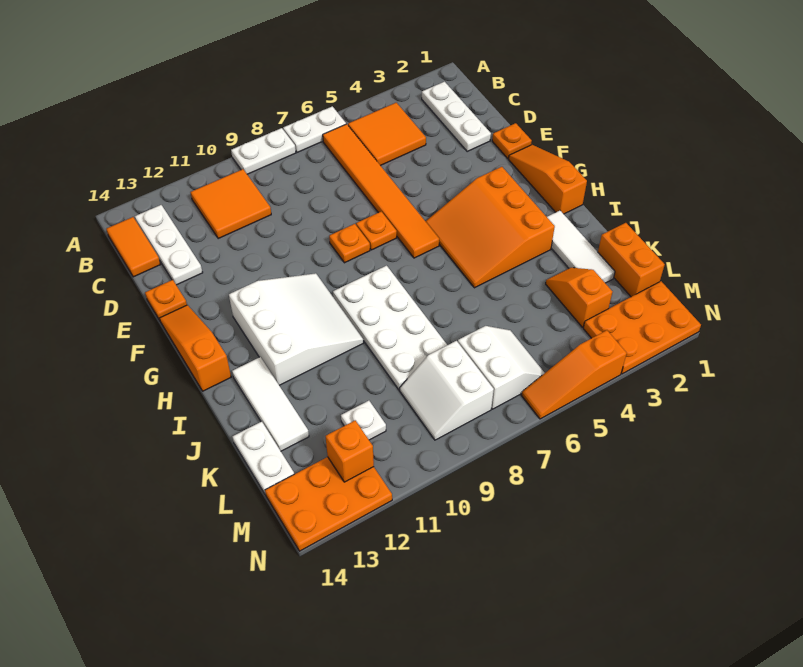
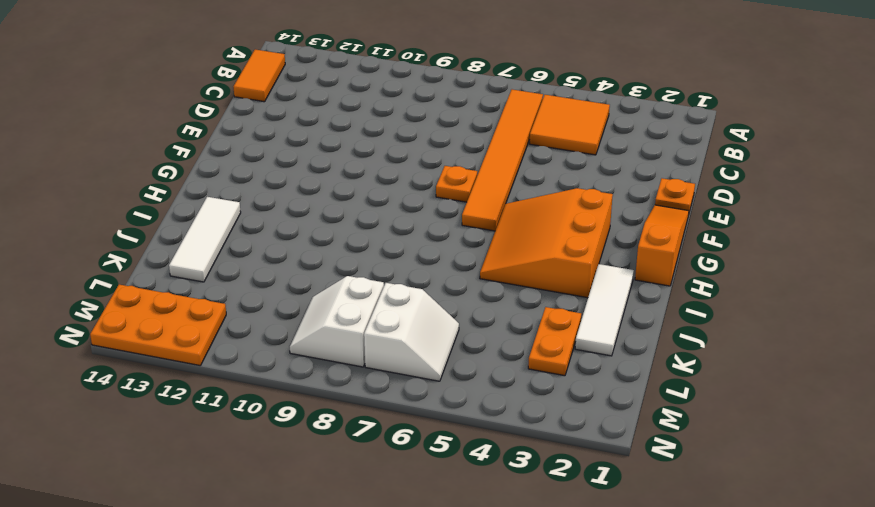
orange 1x2 plate [528,307,581,376] -> orange 1x2 slope [546,268,612,327]
none -> white 1x2 plate [283,106,346,152]
none -> white 1x2 plate [231,128,296,174]
none -> white 1x3 plate [422,82,491,151]

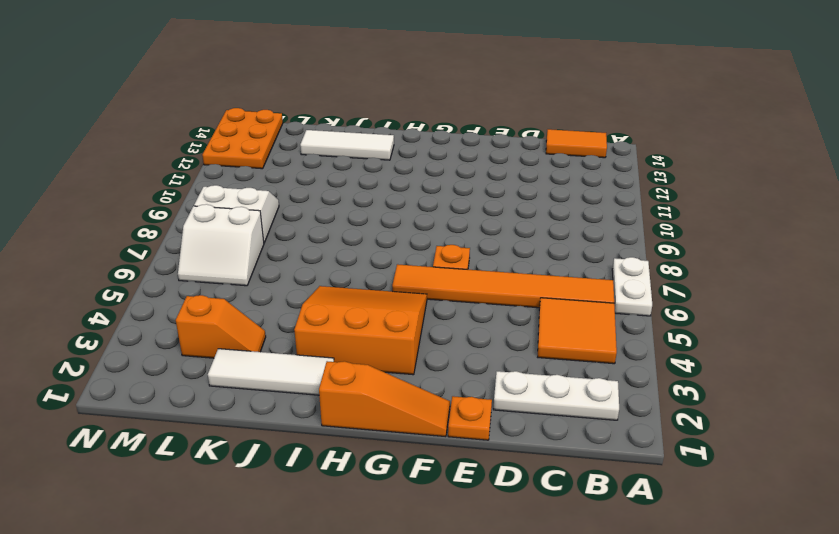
none -> white 1x2 plate [231,128,296,174]
none -> orange 2x2 tile [191,169,271,238]
none -> white 1x3 plate [135,205,203,285]

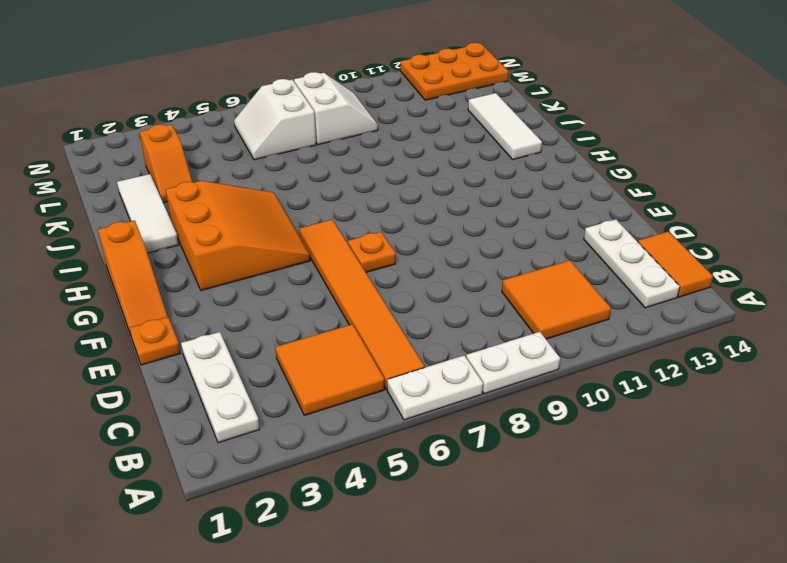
none -> orange 1x1 plate [145,280,187,320]
none -> orange 1x1 plate [329,224,370,263]
none -> orange 1x3 slope [160,305,231,391]

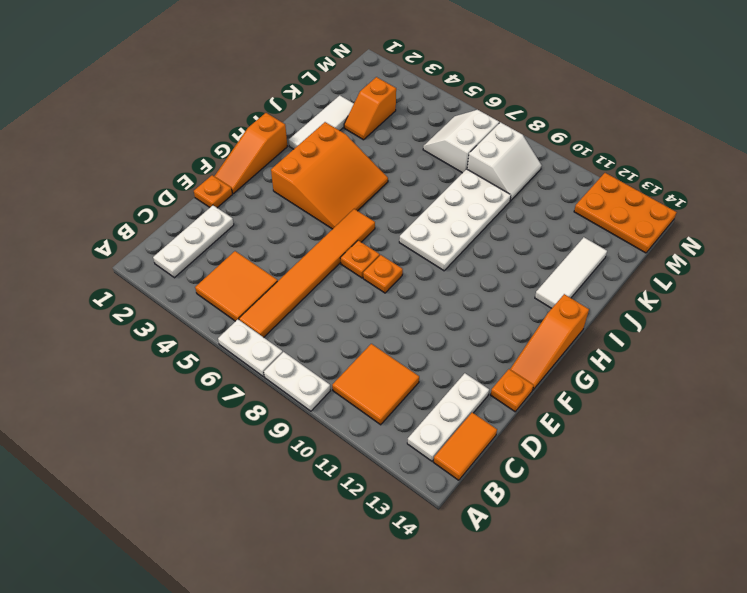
none -> white 3x3 slope [229,273,364,385]
none -> orange 1x2 brick [598,223,665,297]
none -> white 1x2 plate [232,422,294,495]

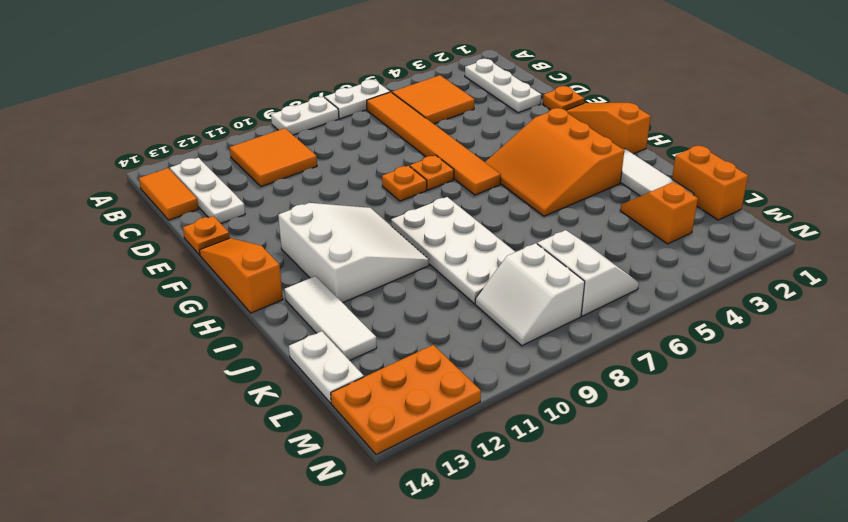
none -> white 1x1 plate [341,401,386,440]
none -> orange 2x3 plate [583,281,701,374]
none -> orange 1x3 slope [521,330,627,419]

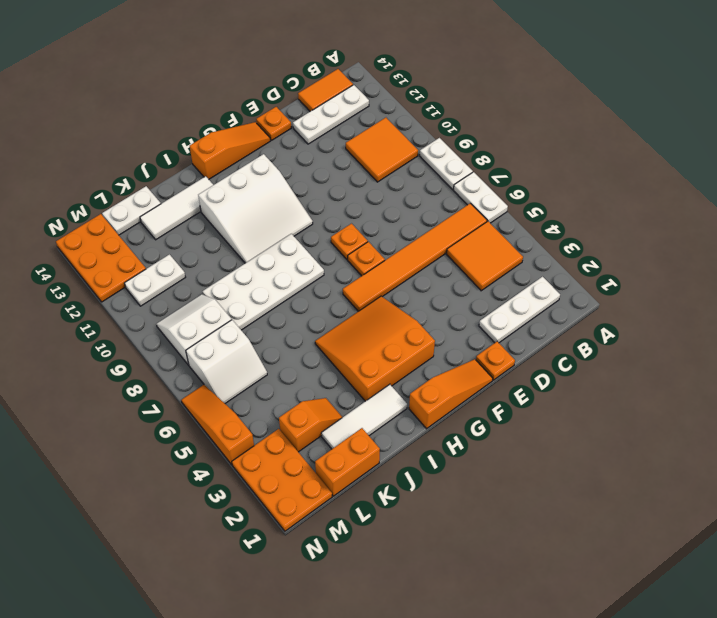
white 1x2 plate [125,254,186,306] -> white 1x1 plate [341,401,386,440]
none -> orange 1x1 brick [325,420,374,482]

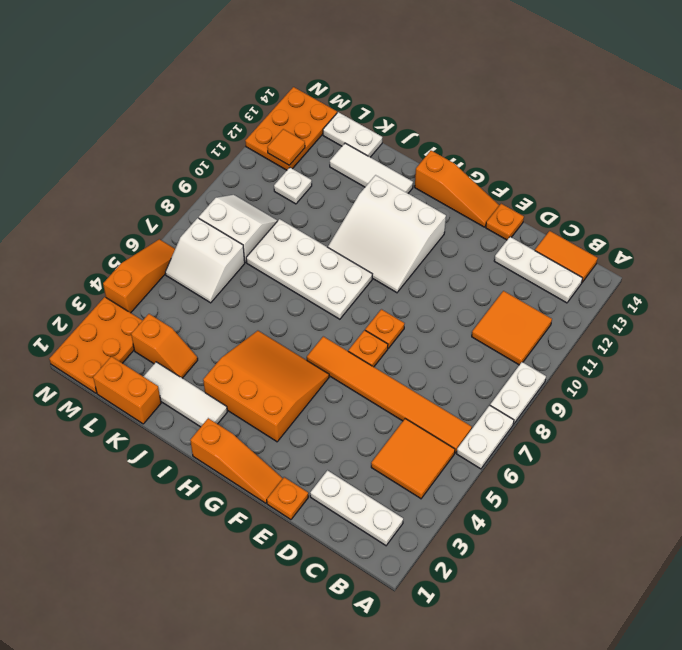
orange 1x1 tile [267,129,305,165] -> orange 1x1 brick [325,420,374,482]

